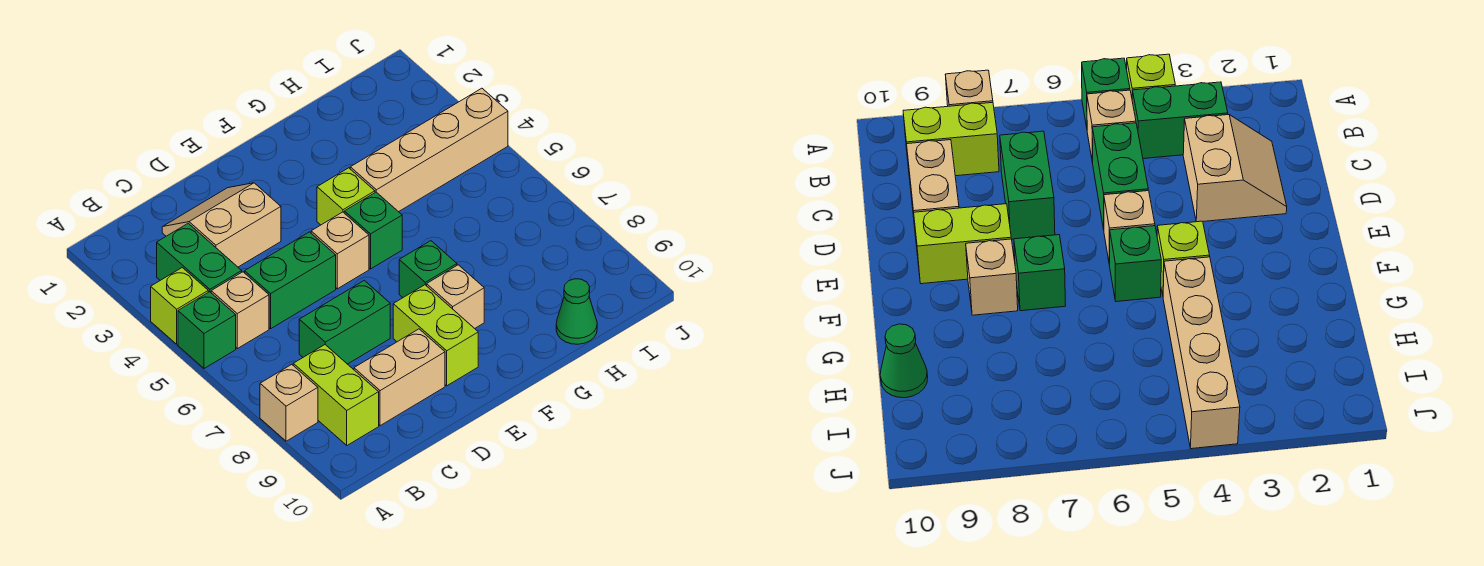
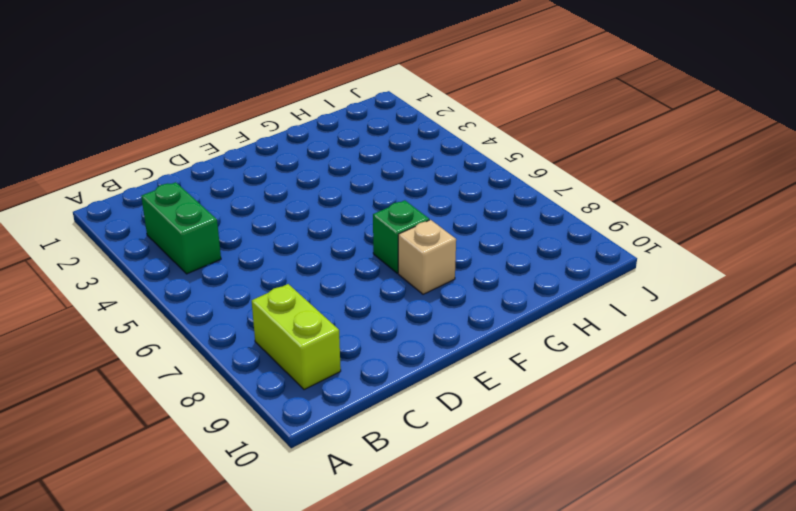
none -> lime 1x1 brick [151,268,208,344]
none -> green 1x1 brick [178,292,236,368]
none -> tan 1x1 brick [260,364,318,441]

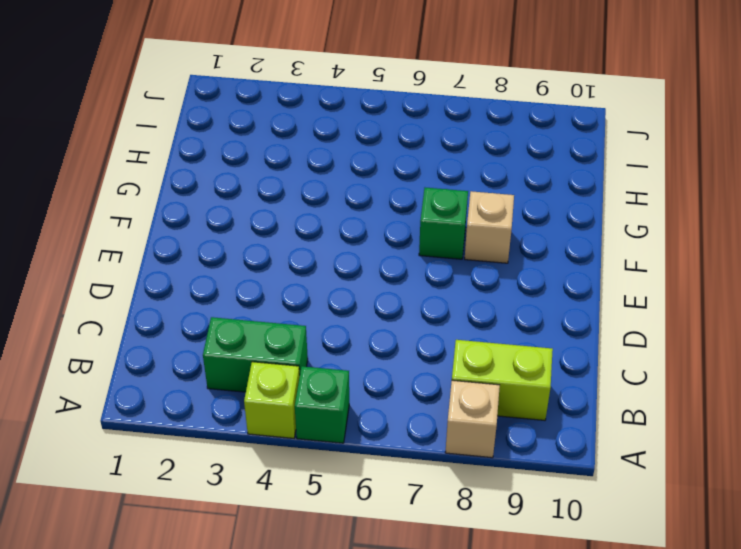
none -> tan 1x1 brick [211,272,269,349]
none -> tan 2x2 slope [162,183,281,267]
none -> green 1x2 brick [245,232,336,329]

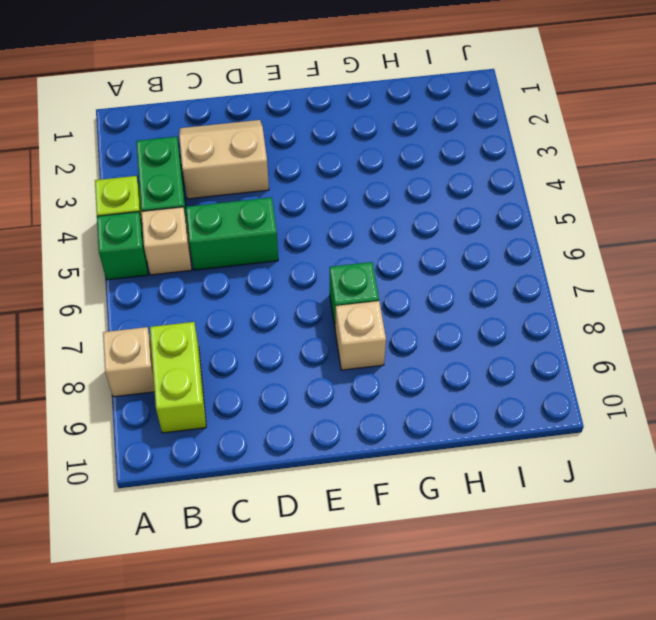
none -> green 1x2 brick [299,280,390,364]
none -> tan 1x2 brick [354,329,445,426]
none -> tan 1x1 brick [311,212,369,289]

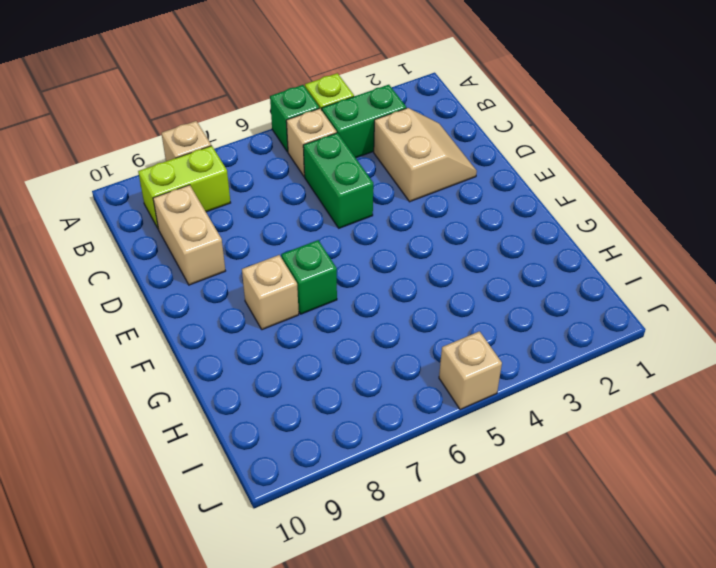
tan 1x1 brick [439,331,502,410] -> tan 1x1 brick moved to [311,212,369,289]
none -> green 1x2 brick [299,280,390,364]
none -> lime 1x2 brick [393,285,478,386]
none -> lime 1x1 brick [317,168,375,225]

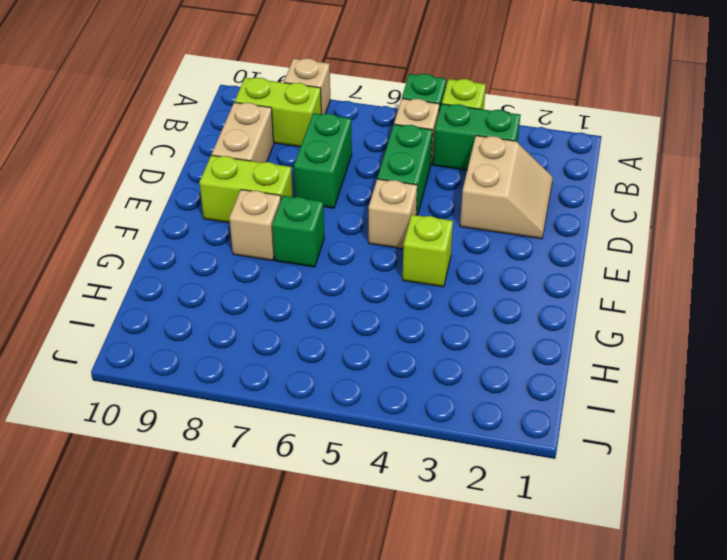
none -> green 1x1 brick [344,192,402,269]
none -> tan 1x4 brick [350,88,508,212]
none -> green 1x1 cone [556,279,597,344]

